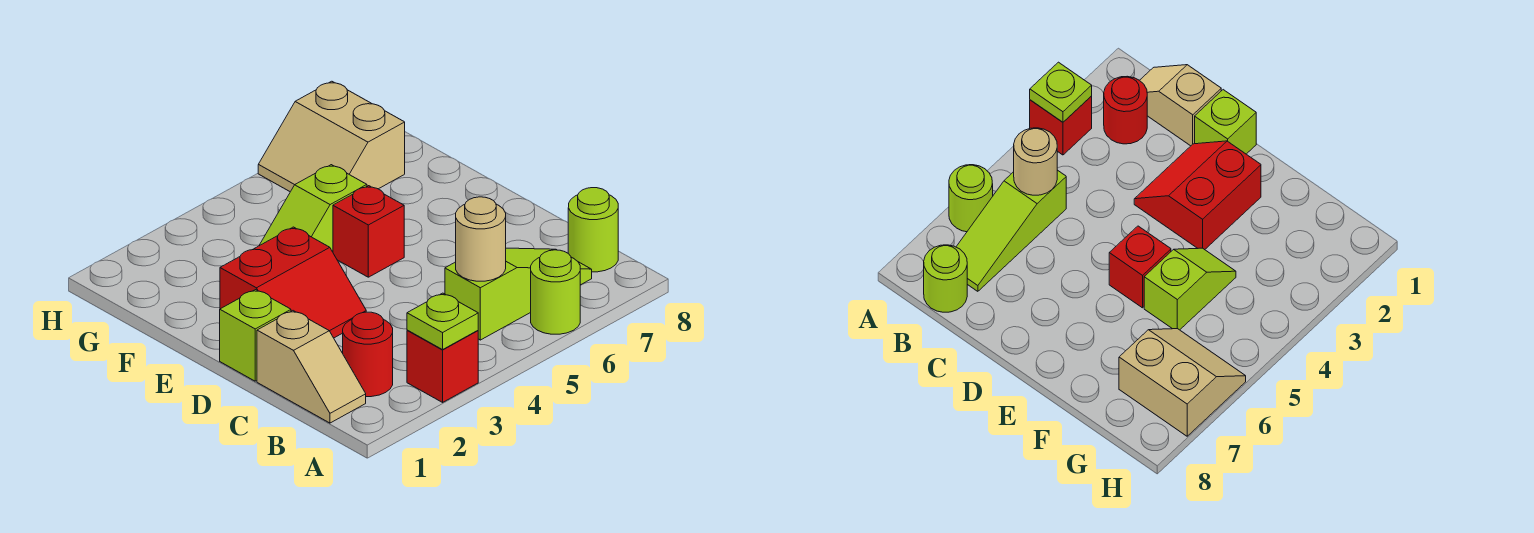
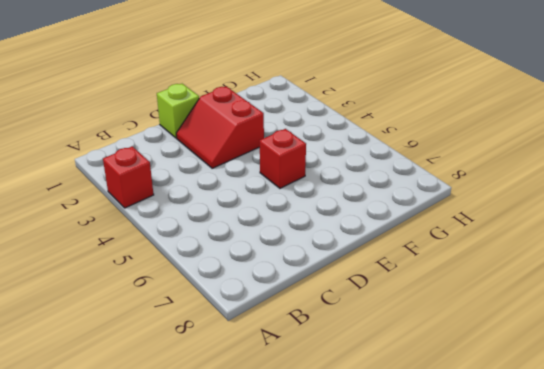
none -> lime 1x1 round brick [531,250,580,334]
none -> tan 1x2 slope [257,311,366,423]
none -> red 1x1 round brick [343,312,393,397]

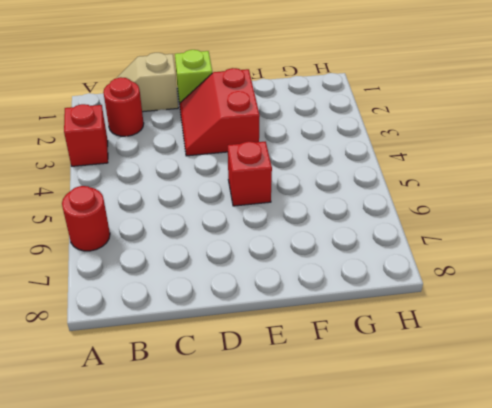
red 1x1 round brick [62,186,110,251] -> lime 1x1 round brick [531,250,580,334]
none -> lime 1x3 slope [445,248,592,340]
none -> lime 1x1 round brick [568,188,618,272]
none -> lime 1x2 slope [259,165,367,252]

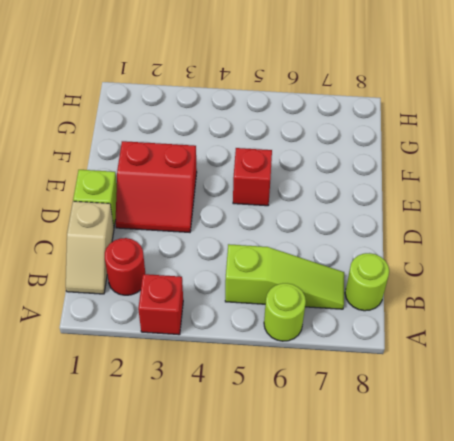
none -> lime 1x2 slope [259,165,367,252]
none -> tan 2x2 slope [258,81,405,192]
none -> lime 1x1 plate [407,293,478,350]

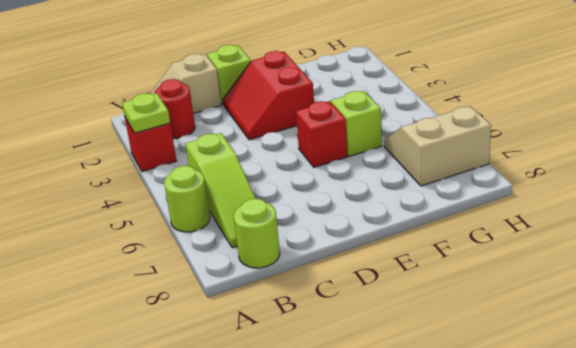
none -> tan 1x1 round brick [456,197,506,281]

